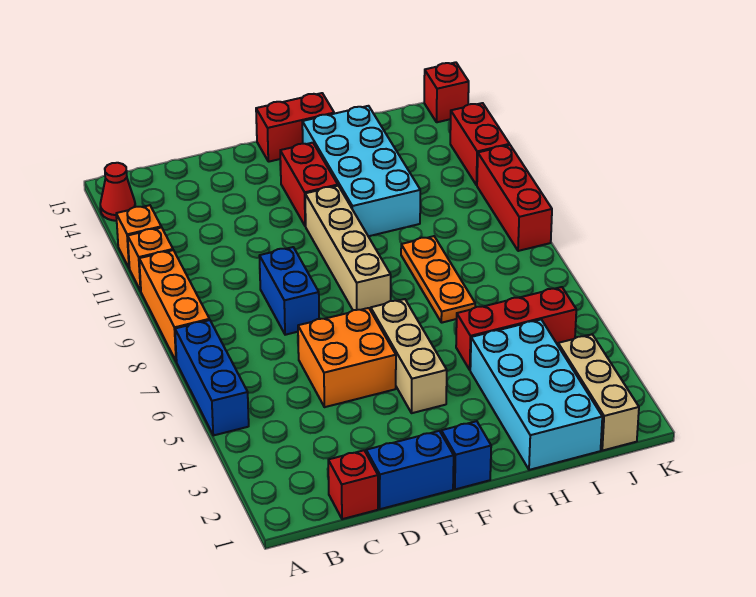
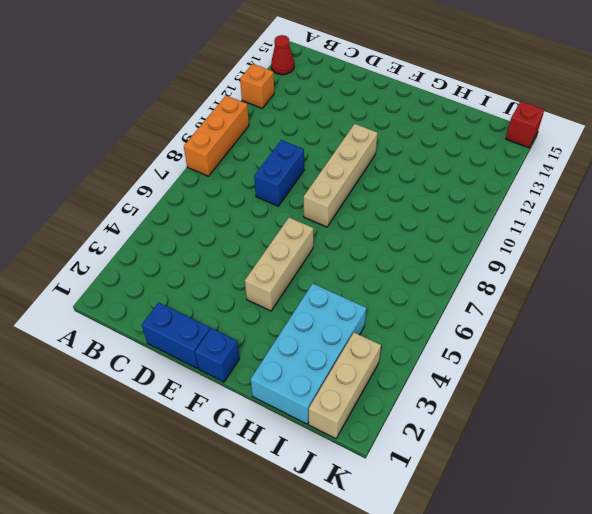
none -> blue 1x3 brick [175,320,249,435]
none -> orange 1x1 brick [128,227,173,291]
none -> red 1x1 brick [328,450,378,519]

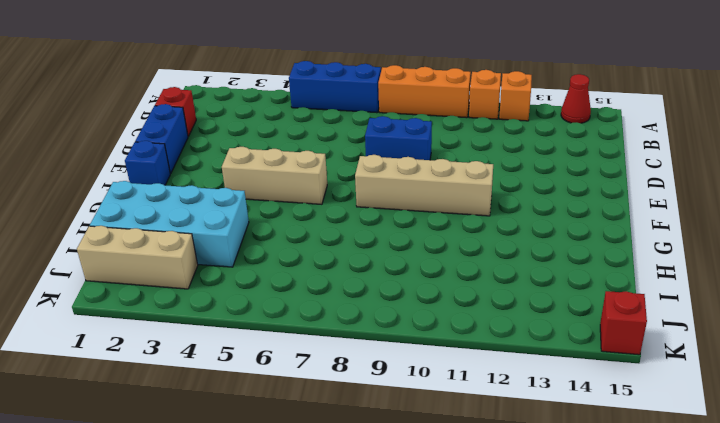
none -> orange 2x2 brick [298,308,396,407]
none -> red 1x2 brick [280,143,338,226]
none -> red 1x2 brick [256,93,334,162]

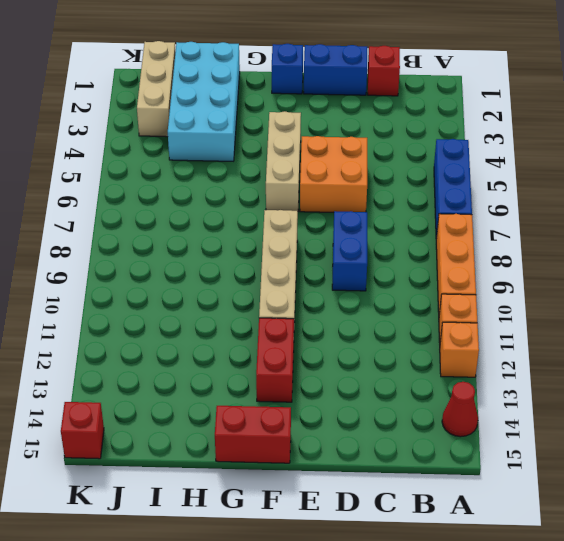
none -> cyan 2x4 brick [302,106,420,236]
none -> red 1x3 brick [456,287,576,370]
none -> orange 1x3 plate [401,236,475,323]

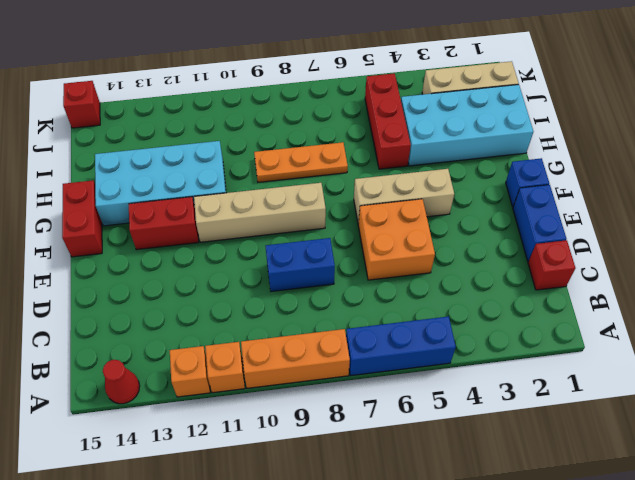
none -> red 1x3 brick [477,145,552,251]
none -> red 1x2 brick [450,103,510,185]

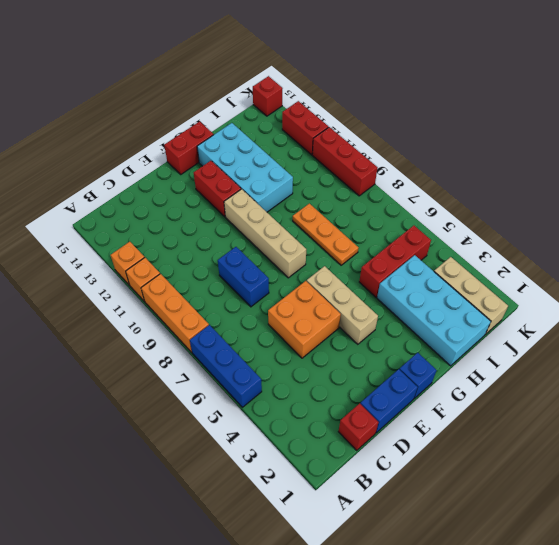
none -> red 1x1 cone [100,163,135,221]

